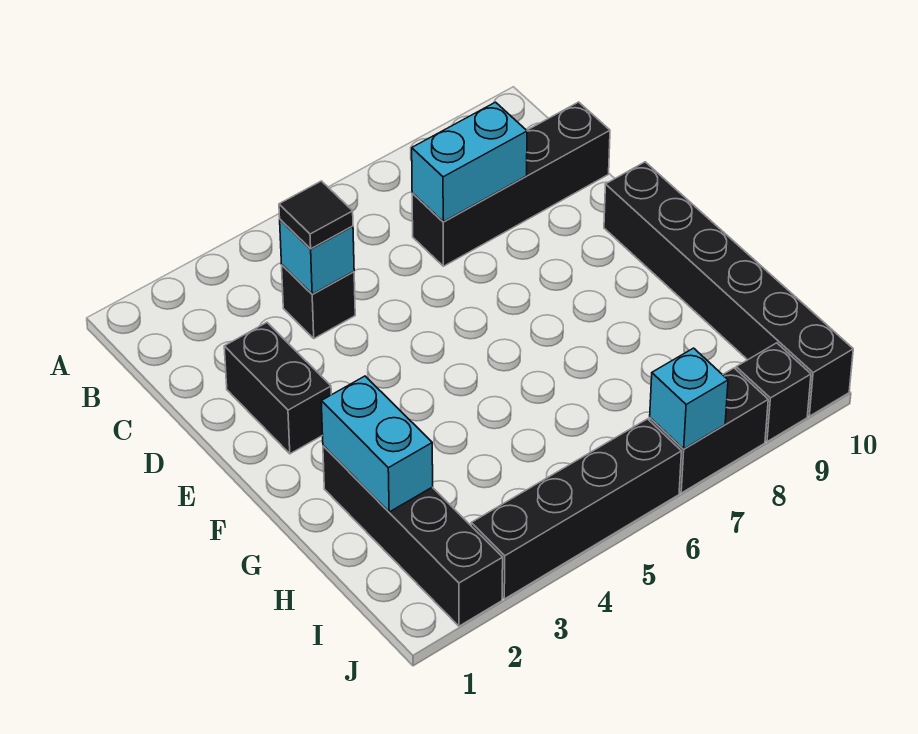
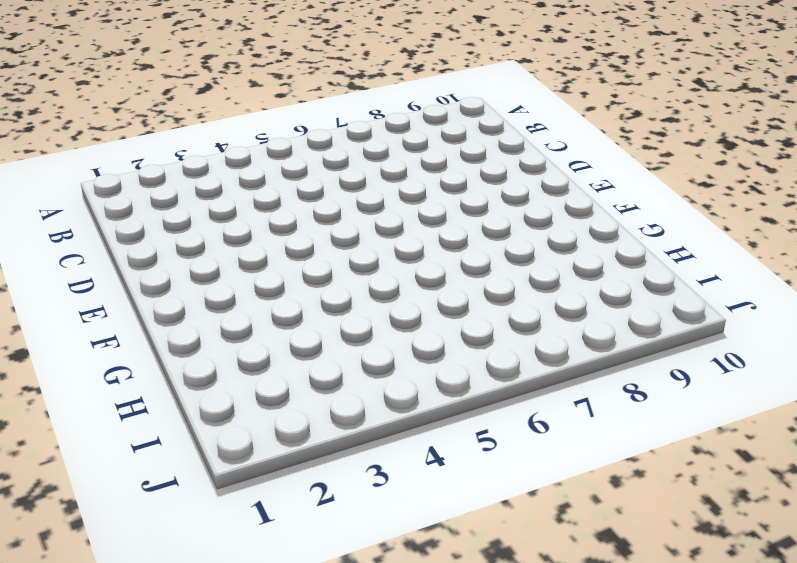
none -> black 1x1 brick [282,265,355,338]
none -> black 1x4 brick [412,102,610,266]
none -> black 1x2 brick [224,323,331,454]

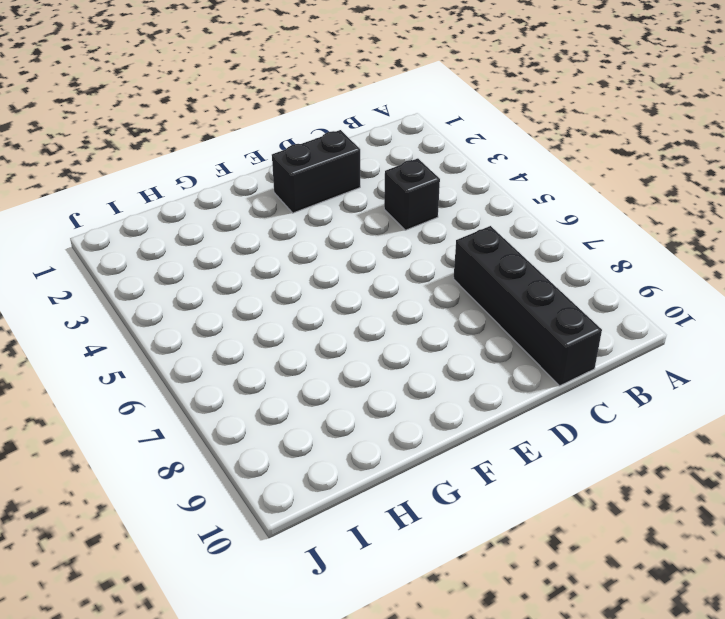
none -> black 1x6 brick [604,162,853,416]
none -> black 1x4 brick [323,446,503,626]
none -> black 1x4 brick [471,419,682,599]

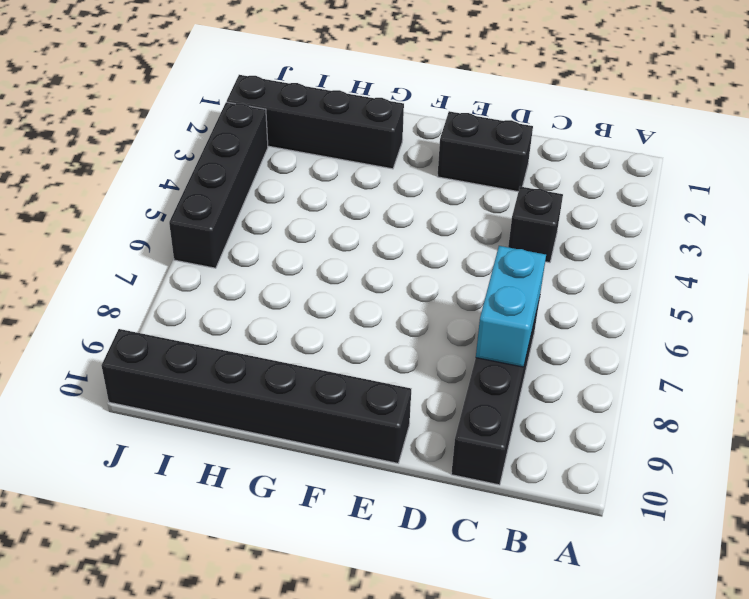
none -> black 1x2 brick [650,368,768,493]
none -> black 1x1 brick [736,343,811,442]
none -> cyan 1x1 brick [280,220,354,294]

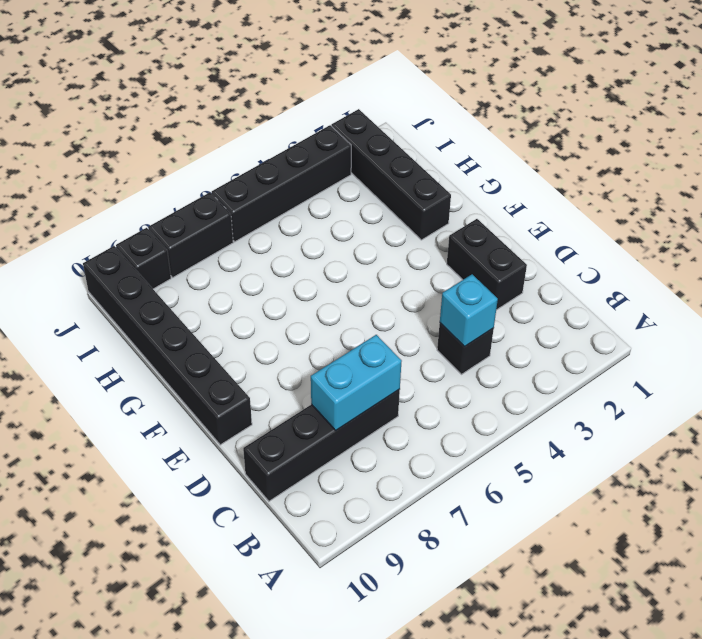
none -> cyan 1x2 brick [321,376,433,512]
none -> cyan 1x1 brick [650,348,728,449]
none -> black 1x1 tile [279,181,353,249]

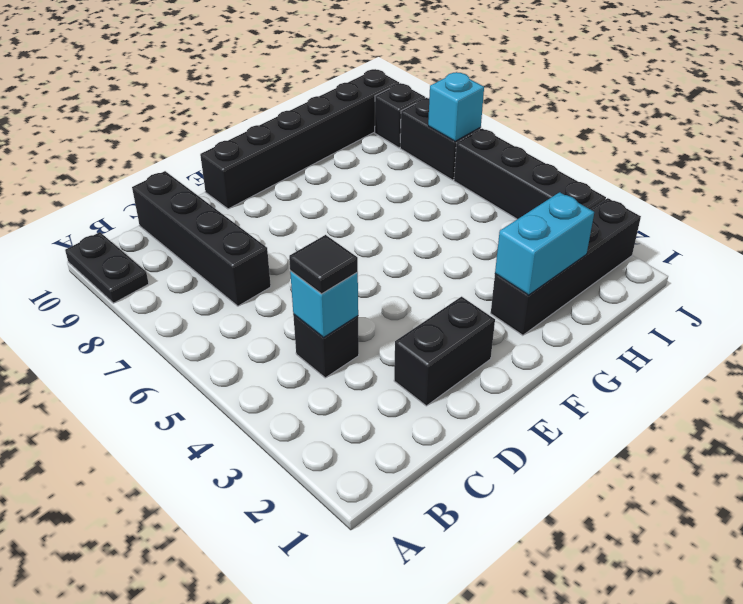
black 1x2 plate [65,232,149,303] -> none
none -> cyan 1x2 brick [412,102,527,222]

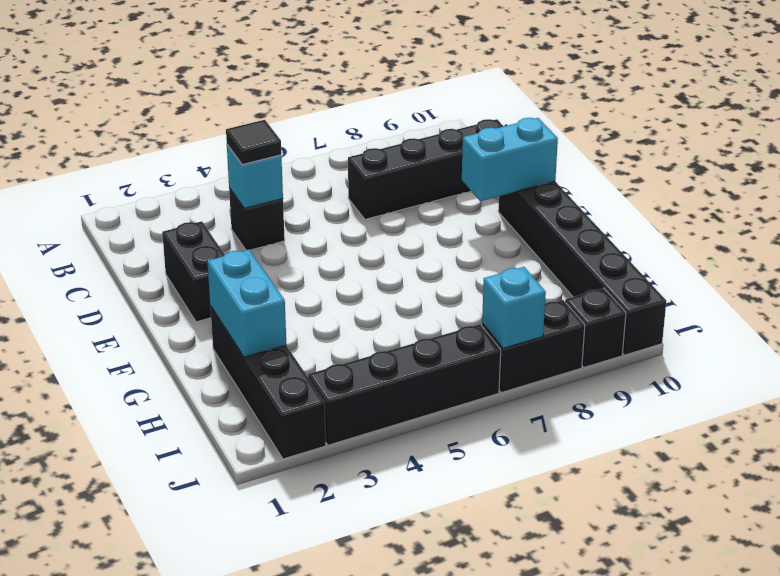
cyan 1x2 brick [462,118,558,201] -> cyan 1x2 brick moved to [412,102,527,222]

